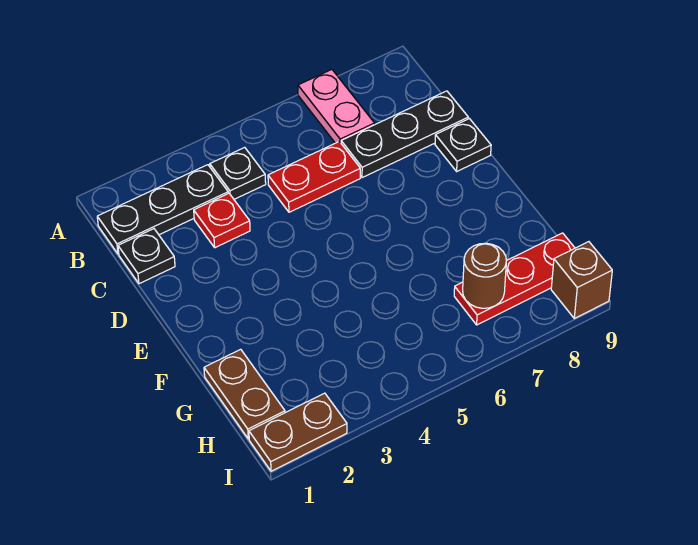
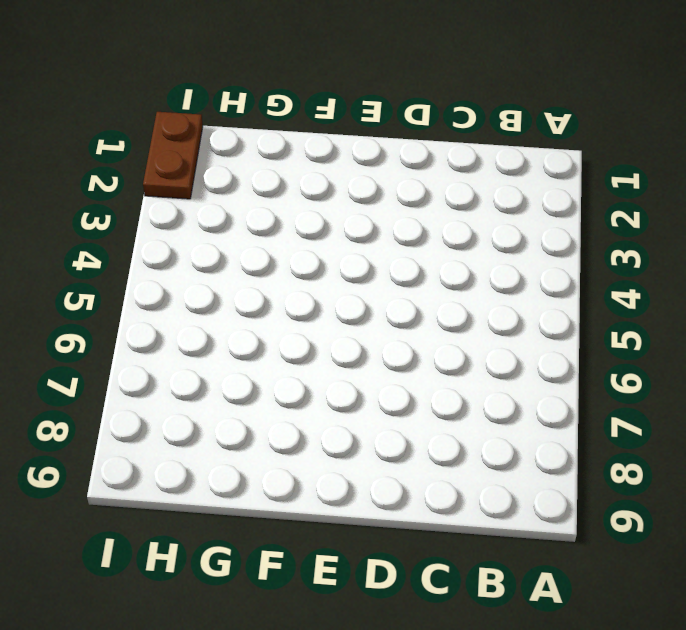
none -> pink 1x2 plate [298,70,375,143]
none -> black 1x3 plate [97,165,228,254]
none -> black 1x1 plate [210,147,266,199]

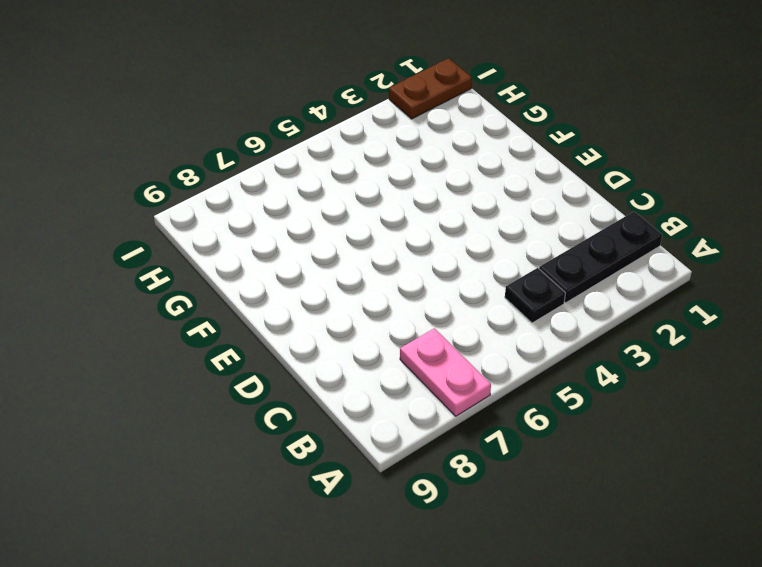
none -> black 1x1 plate [118,229,175,284]
none -> red 1x1 plate [194,193,250,248]
none -> red 1x2 plate [268,142,360,212]

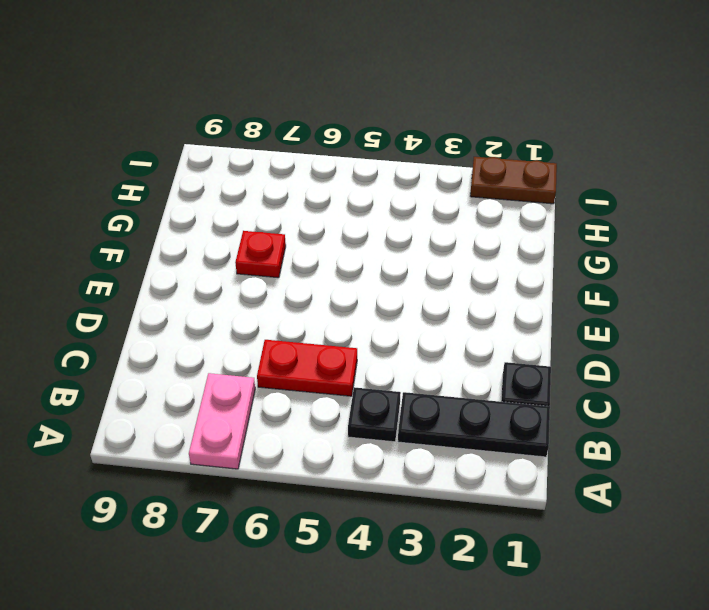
red 1x1 plate [235,231,286,278] -> red 1x1 plate moved to [194,193,250,248]
none -> black 1x3 plate [341,91,468,178]
none -> black 1x1 plate [435,119,491,171]
none -> brown 1x2 plate [204,349,285,439]

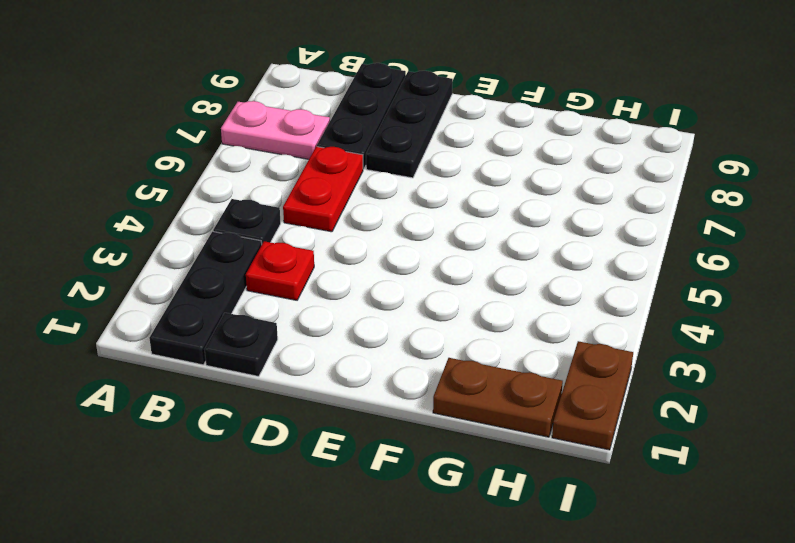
black 1x3 plate [366,71,453,178] -> black 1x1 plate [435,119,491,171]
none -> red 1x3 plate [454,233,575,325]
none -> brown 1x1 brick [551,242,612,318]
none -> brown 1x1 round brick [463,243,506,308]

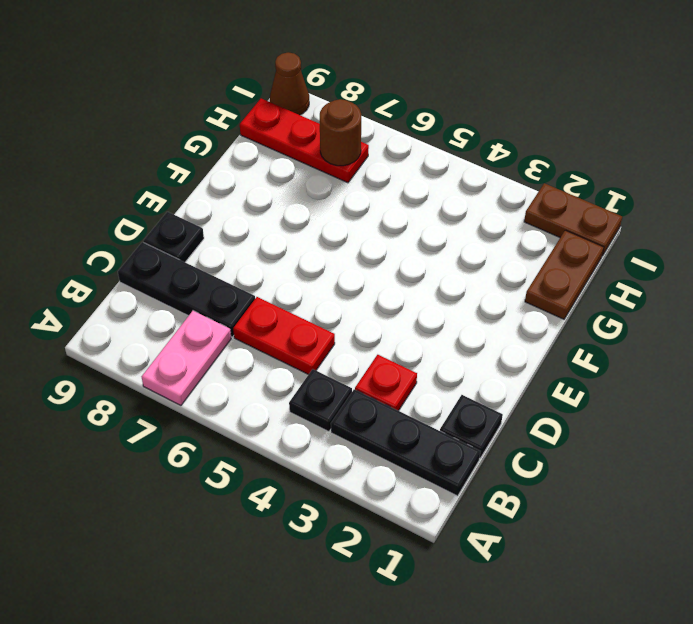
brown 1x1 cone [270,52,309,115] -> brown 1x1 brick [551,242,612,318]

